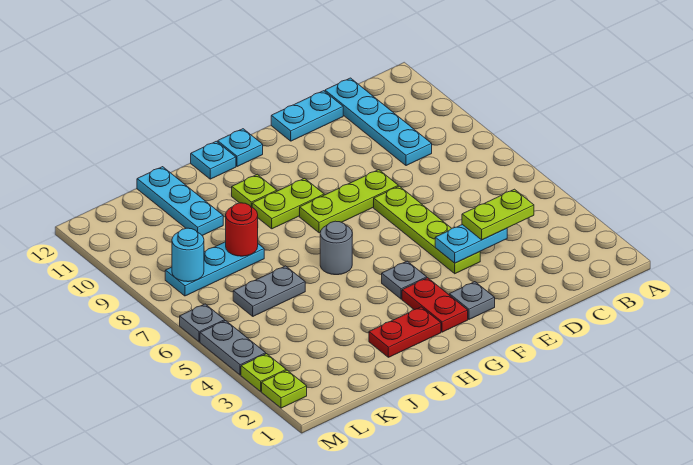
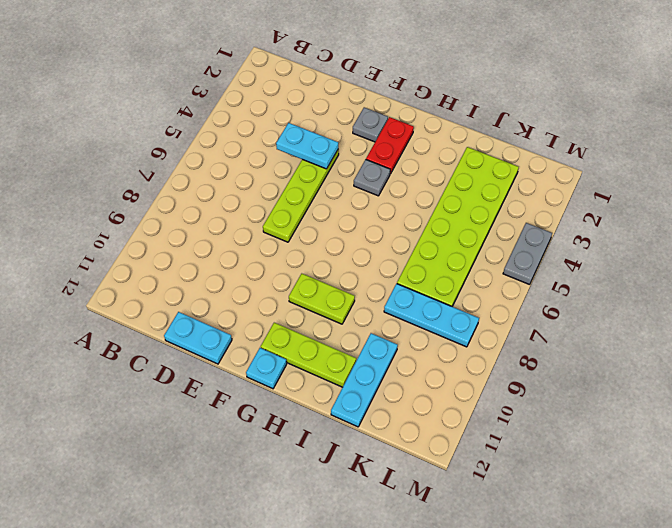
lime 1x3 plate [261,323,356,387] -> lime 1x3 plate moved to [300,170,398,233]
lime 2x6 plate [397,147,519,306] -> grey 1x2 plate [233,266,305,316]
none -> cyan 1x4 plate [325,78,432,166]
none -> red 1x2 plate [369,307,441,357]
none -> grey 1x1 round brick [320,221,352,275]

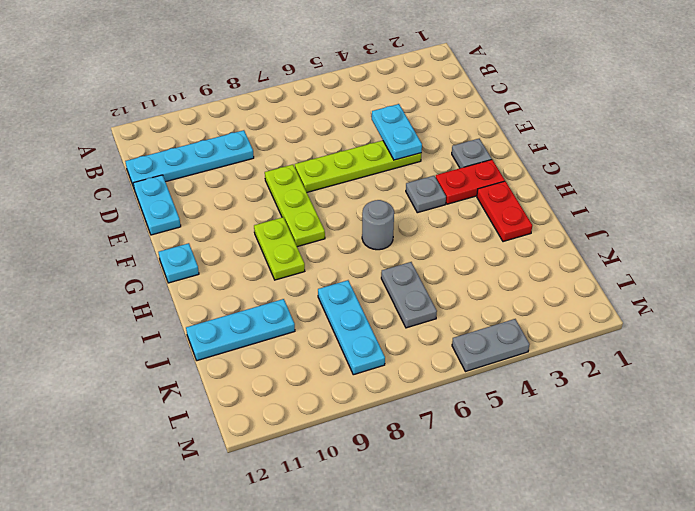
none -> lime 1x1 plate [232,174,277,207]
none -> cyan 1x1 plate [191,141,236,179]
none -> lime 1x1 plate [262,370,307,408]

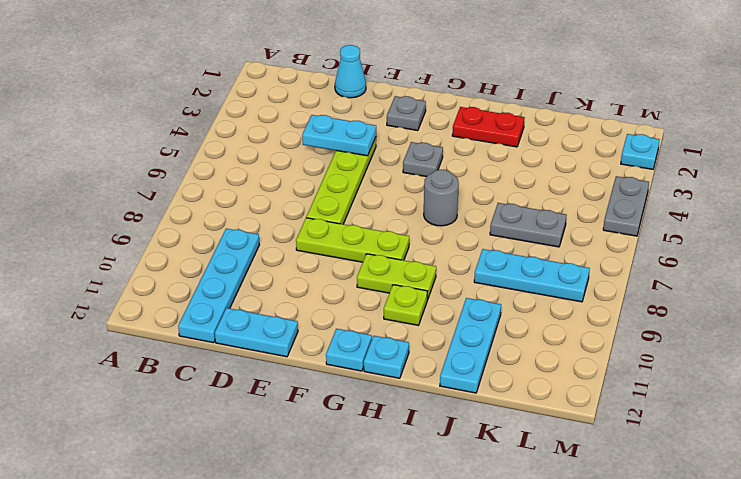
cyan 1x1 cone [335,45,366,98] -> none
cyan 1x1 plate [621,134,660,169] -> lime 1x1 plate [262,370,307,408]
none -> red 1x2 plate [402,278,468,332]
none -> lime 1x1 plate [241,354,286,391]
none -> grey 1x1 plate [180,304,225,342]

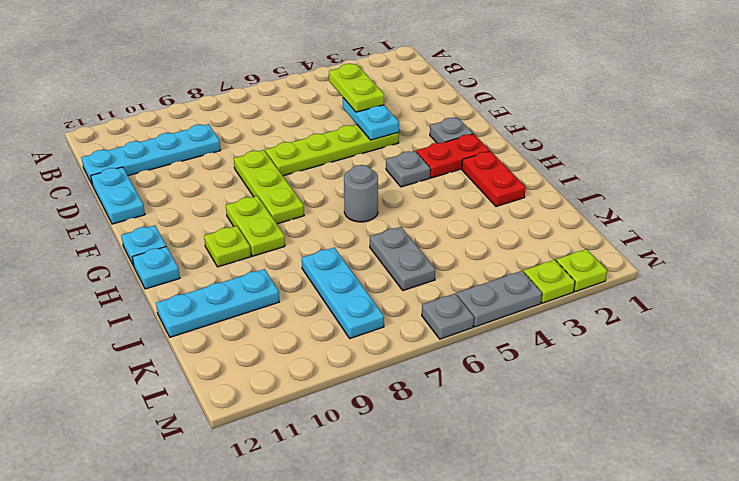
none -> red 1x1 round brick [226,203,258,256]
none -> cyan 1x1 round brick [172,228,204,282]

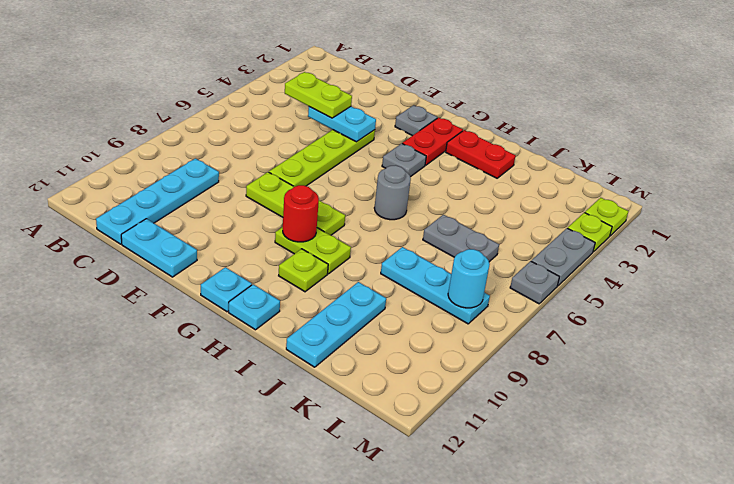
red 1x1 round brick [283,185,319,242] -> red 1x1 round brick moved to [226,203,258,256]

